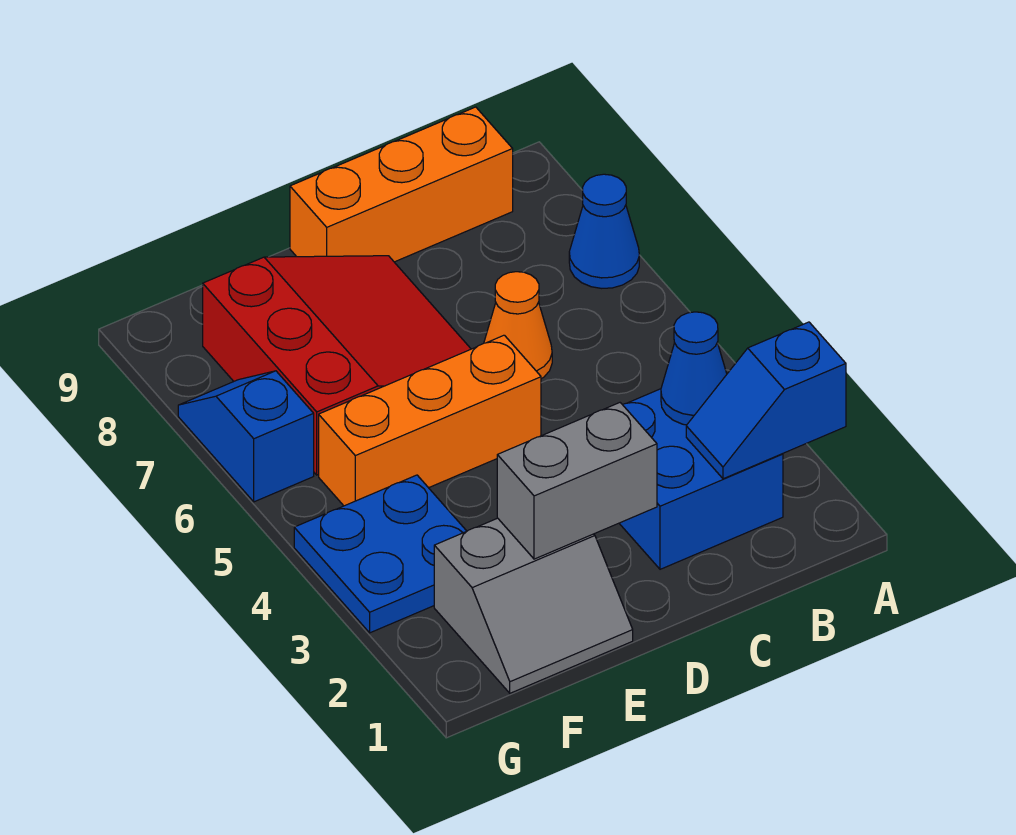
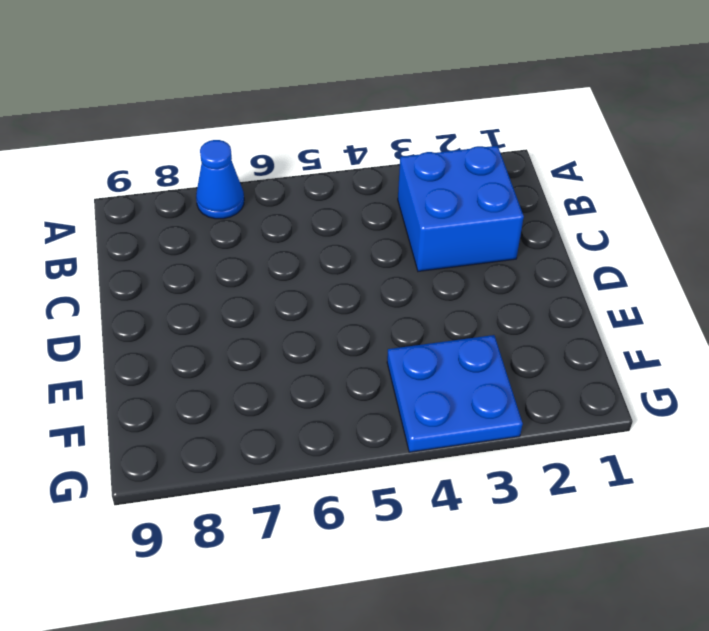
none -> orange 1x3 brick [290,107,513,262]
none -> orange 1x1 cone [484,272,552,379]
none -> orange 1x3 brick [319,335,541,506]

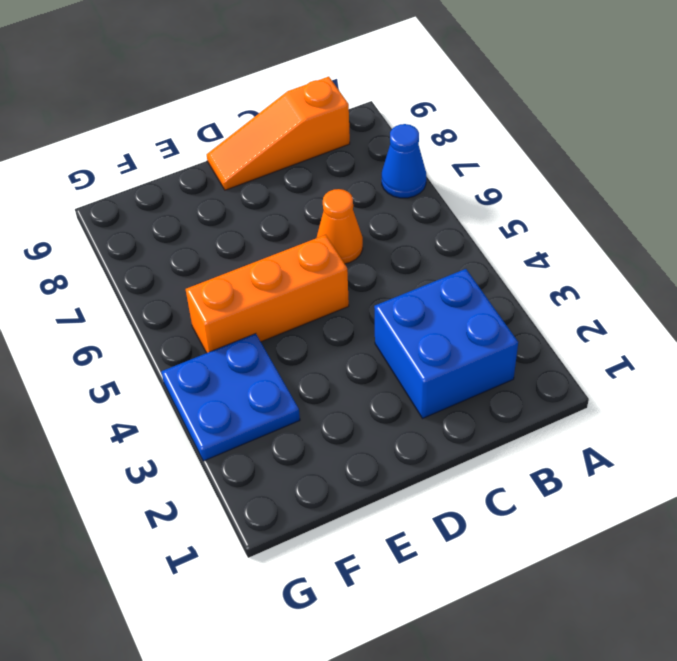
orange 1x3 slope [207,77,350,190] -> orange 1x3 brick [290,107,513,262]
none -> red 3x3 slope [203,256,471,475]
none -> grey 2x2 slope [434,518,633,693]
none -> blue 1x2 slope [178,371,314,502]

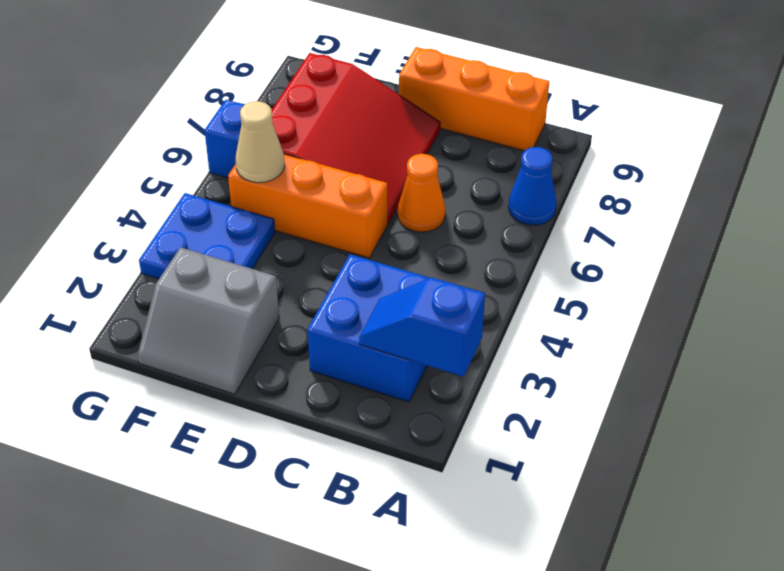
tan 1x1 cone [236,101,285,183] -> none
none -> blue 1x1 cone [661,312,727,425]
none -> grey 1x2 brick [497,403,657,559]

